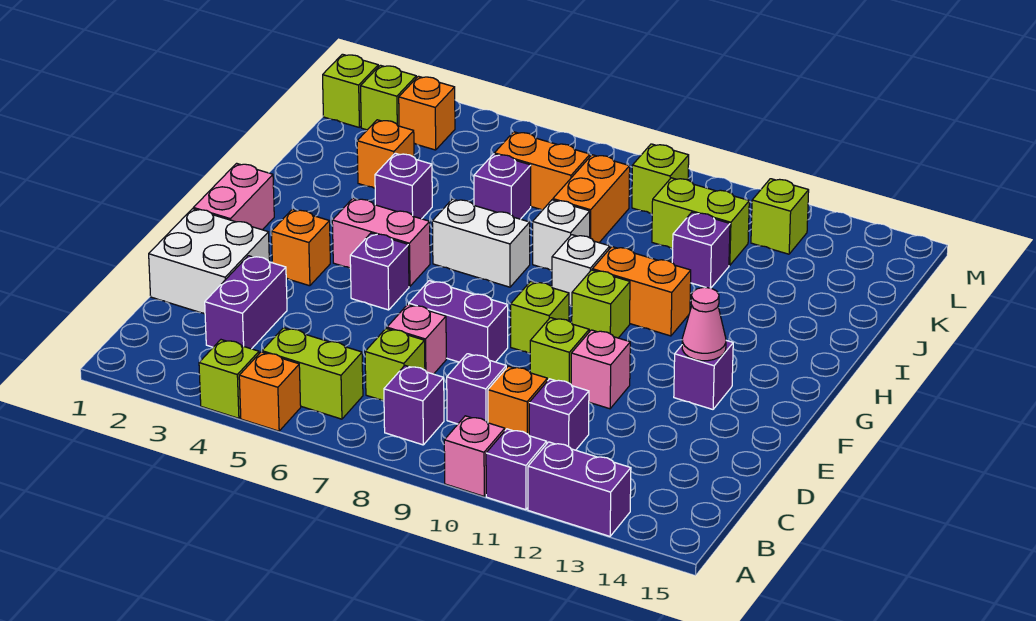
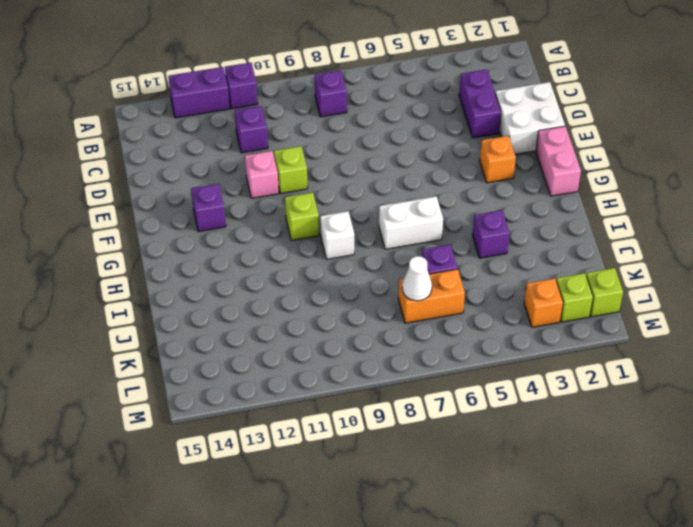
white 1x1 cone [402,256,432,301] -> none
none -> lime 1x1 brick [199,340,259,418]
none -> orange 1x1 brick [239,352,301,431]
none -> pink 1x1 brick [444,416,505,496]
none -> lime 1x2 brick [262,328,363,419]

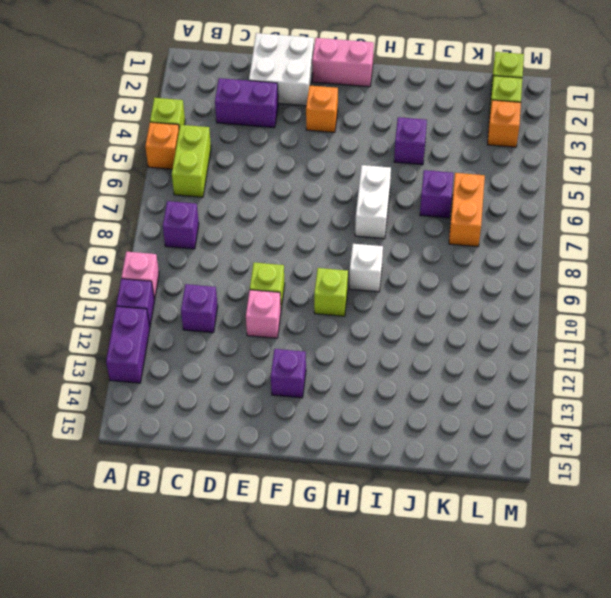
none -> lime 1x1 brick [365,329,425,401]
none -> purple 1x1 brick [447,354,506,424]
none -> orange 1x1 brick [488,366,547,435]
none -> pink 1x1 brick [387,304,446,374]

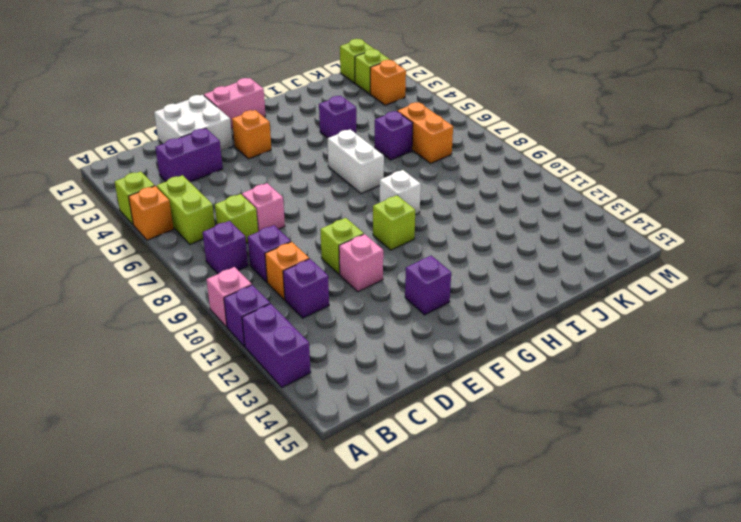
none -> purple 1x2 brick [409,281,508,362]
none -> purple 1x1 brick [350,233,409,310]
none -> lime 1x1 brick [511,281,569,353]
none -> pink 1x2 brick [332,198,430,286]

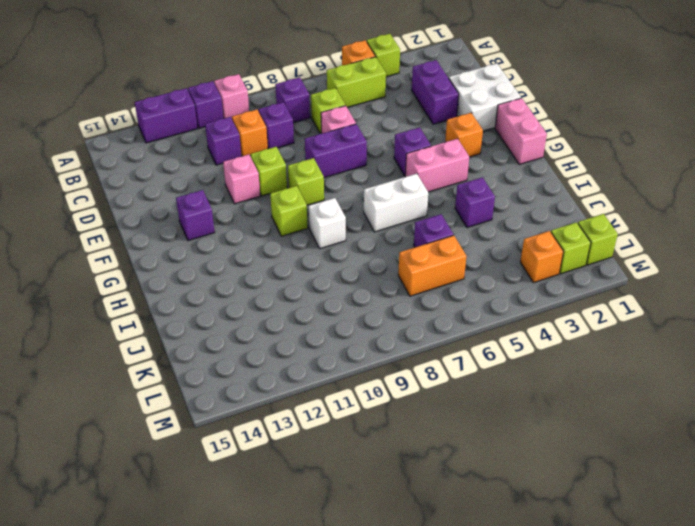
none -> orange 1x2 brick [592,247,691,336]
none -> white 1x1 brick [533,200,590,270]
none -> orange 1x1 brick [357,120,414,188]
none -> orange 1x2 brick [553,155,630,243]

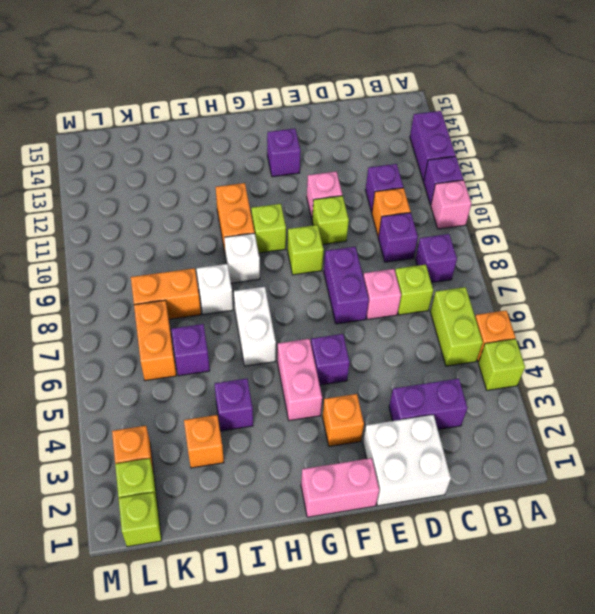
none -> purple 1x1 brick [672,212,730,288]
none -> lime 1x2 brick [652,178,749,265]
none -> lime 1x1 brick [632,144,689,214]
none -> lime 1x1 brick [751,179,809,254]

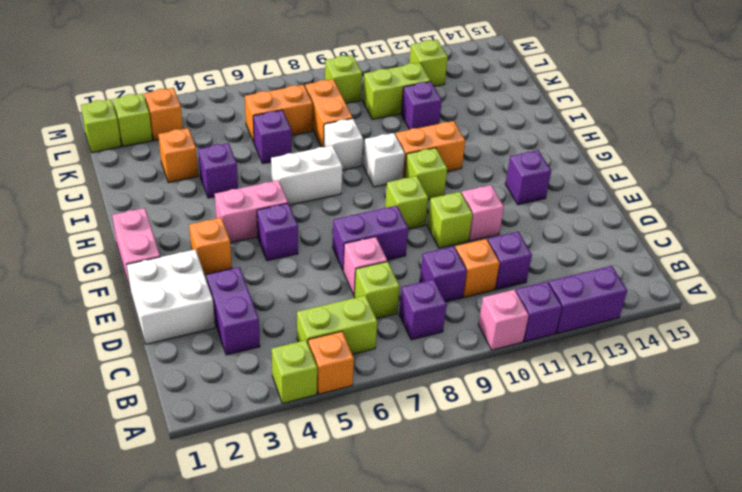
none -> pink 1x1 cone [682,287,726,361]

